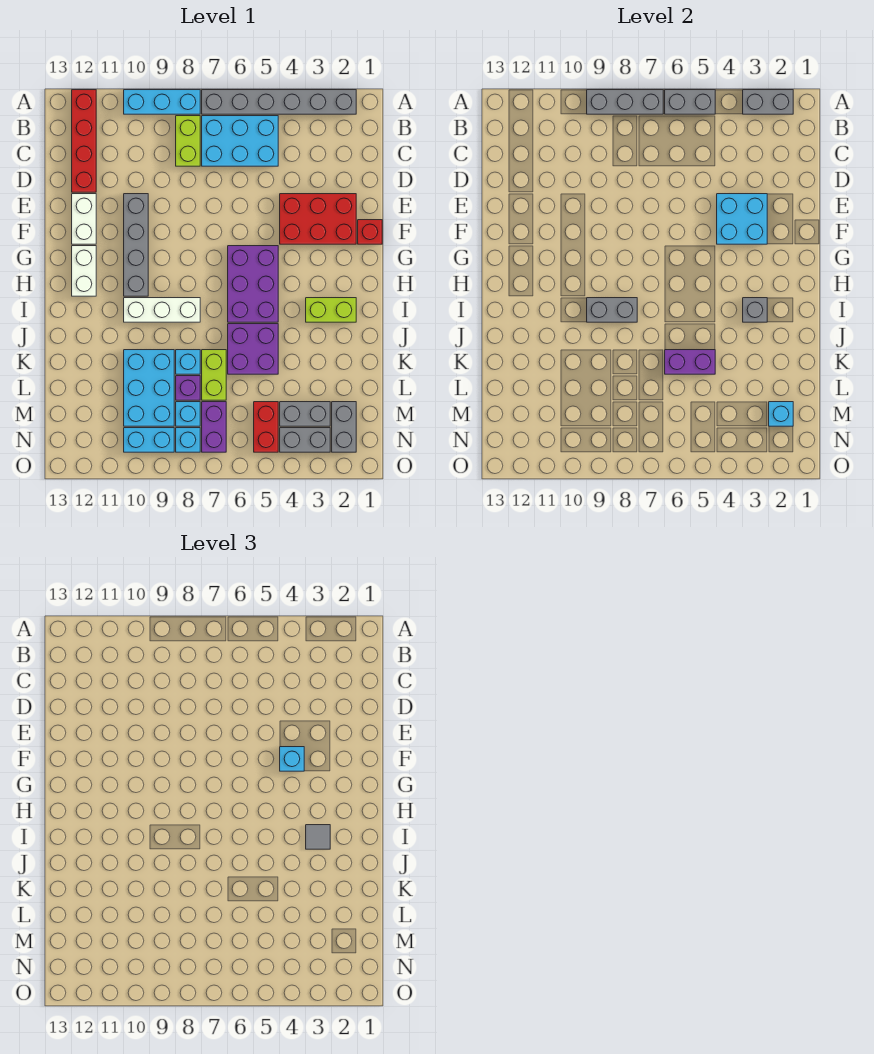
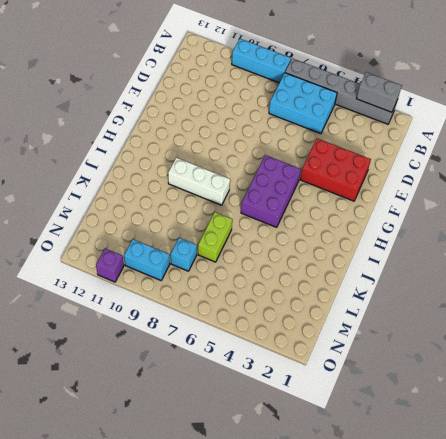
purple 1x1 brick [96,249,124,282] -> purple 1x1 brick moved to [176,376,200,400]
none -> red 1x4 brick [72,90,96,192]
none -> lime 1x2 brick [176,116,200,166]
none -> grey 1x4 brick [124,194,148,296]
none -> white 1x2 brick [72,194,96,244]

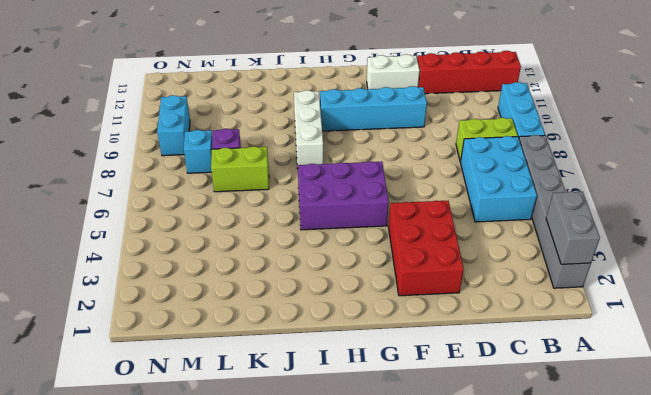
cyan 1x4 brick [320,86,427,131] -> grey 1x4 brick [124,194,148,296]
none -> red 1x1 brick [358,220,382,244]
none -> white 1x2 brick [72,246,96,296]
none -> lime 1x2 brick [306,298,356,322]
none -> purple 2x2 brick [228,324,278,374]

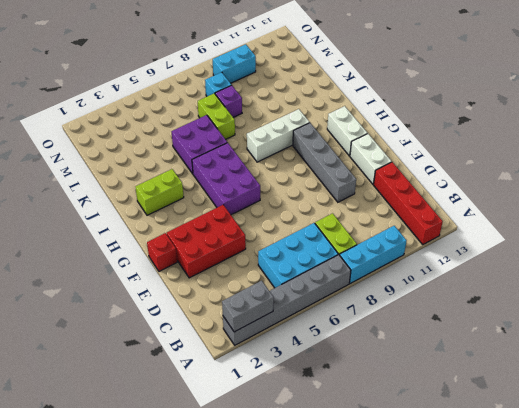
none -> cyan 1x1 brick [176,350,200,374]
none -> cyan 2x3 brick [124,350,174,426]
none -> grey 1x2 brick [332,402,356,452]
none -> grey 1x2 brick [280,402,330,426]

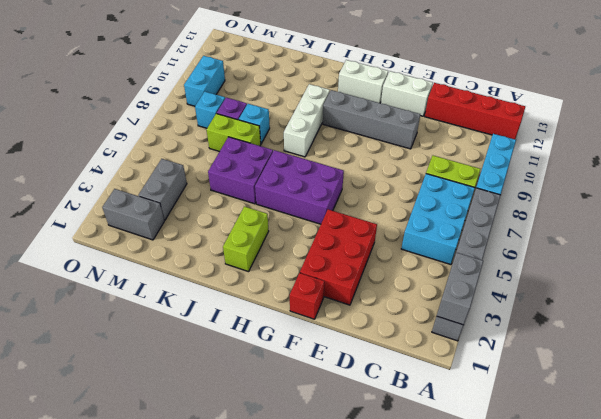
none -> cyan 2x3 brick [124,350,174,426]
none -> red 1x2 brick [254,402,278,452]
none -> purple 1x2 brick [202,402,226,452]
none -> grey 1x2 brick [280,428,330,452]

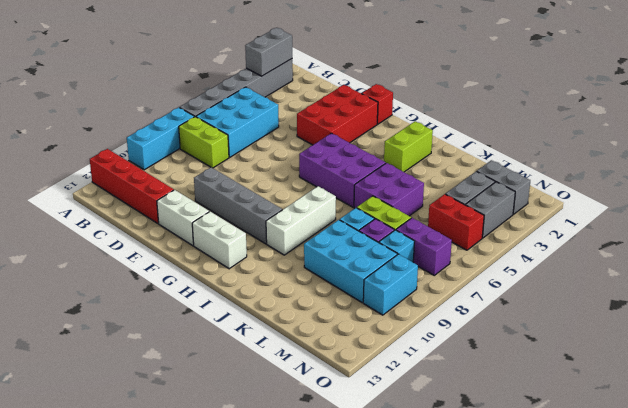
none -> cyan 1x1 brick [176,428,200,452]
none -> grey 1x2 brick [665,90,715,114]
none -> grey 1x3 brick [587,90,663,114]
none -> cyan 2x2 brick [717,194,767,244]

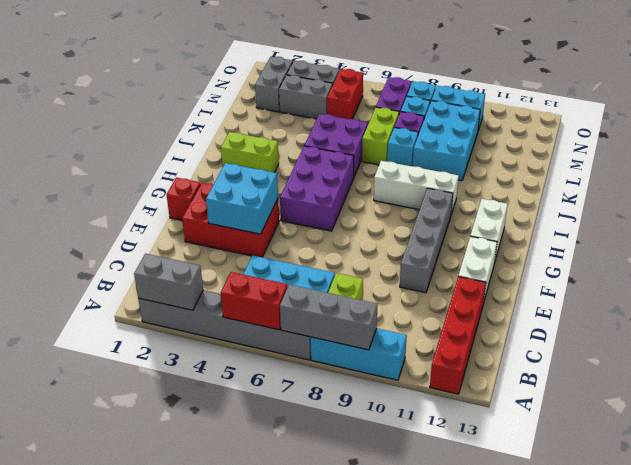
red 1x2 brick [221,272,288,330] -> grey 1x2 brick [665,90,715,114]
none -> grey 1x1 brick [743,298,767,322]
none -> grey 1x2 brick [587,298,637,322]
none -> purple 1x2 brick [665,350,715,374]
none -> cyan 1x1 brick [769,402,793,426]

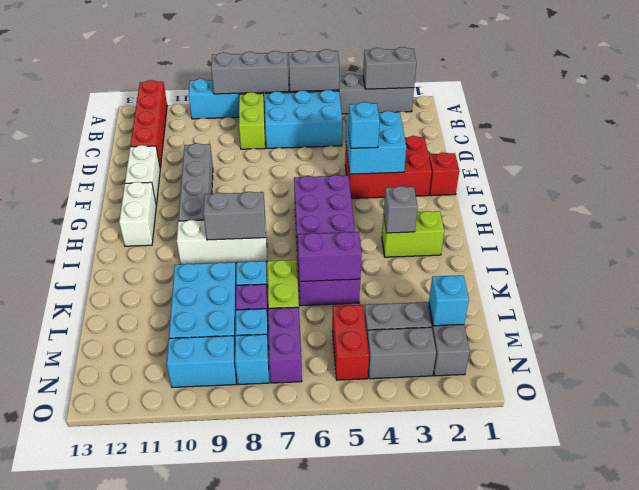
none -> grey 1x1 tile [306,825,330,849]

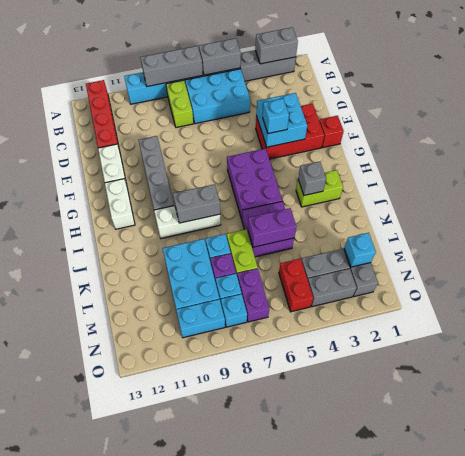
none -> grey 1x1 tile [306,825,330,849]

